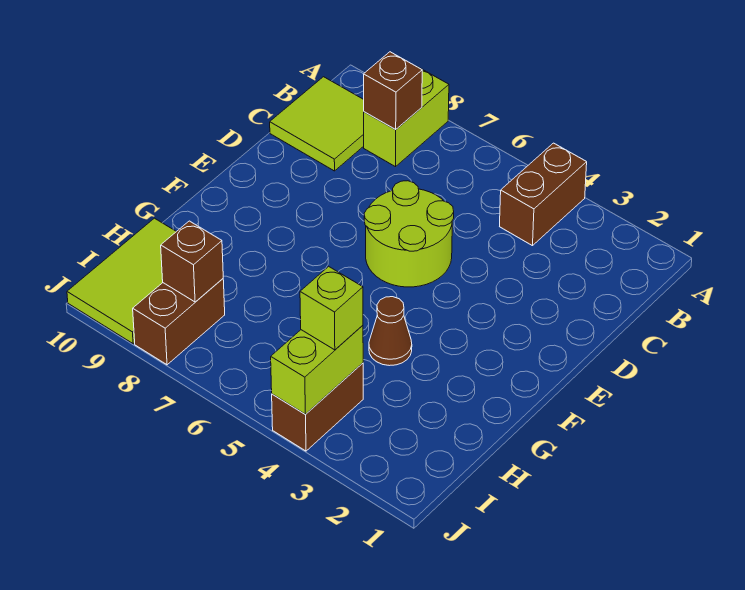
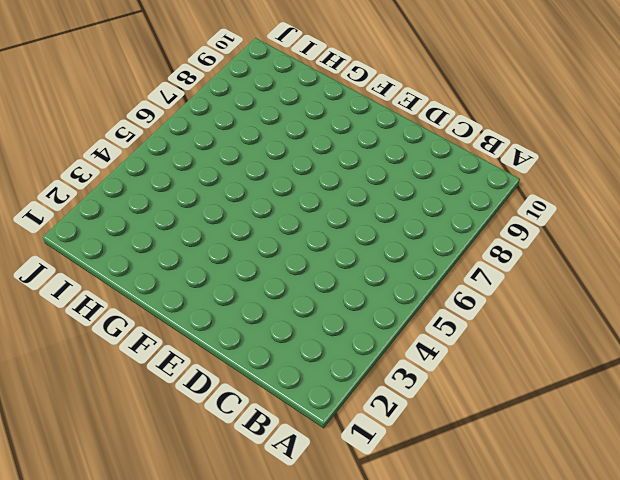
none -> brown 1x2 brick [500,143,587,246]
none -> lime 1x2 brick [364,67,449,167]
none -> lime 2x2 tile [270,77,364,171]

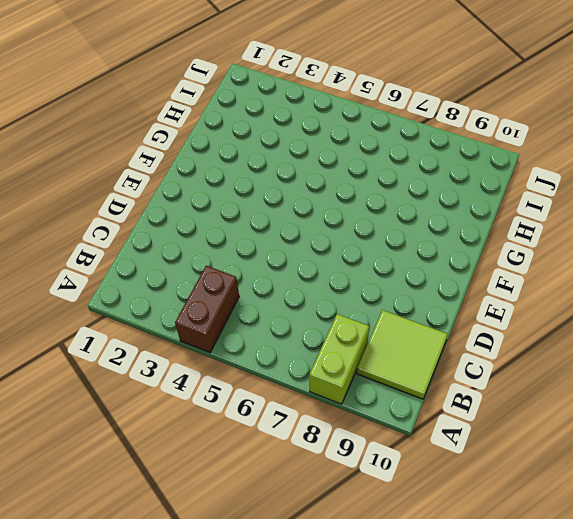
none -> lime 2x2 round brick [364,181,454,287]
none -> brown 1x1 cone [369,297,412,366]
none -> lime 2x3 tile [67,218,176,344]

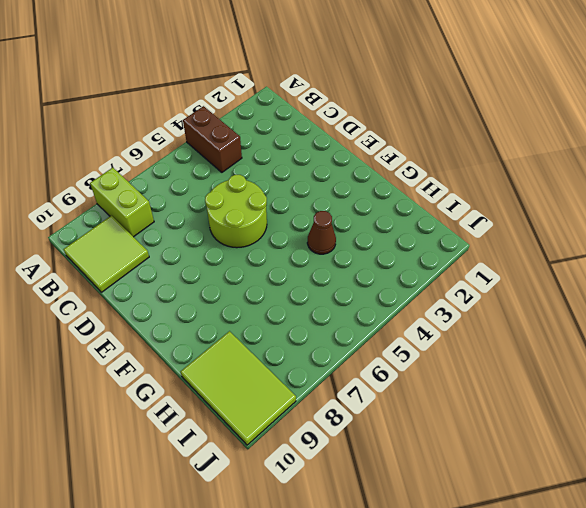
none -> brown 1x2 brick [272,363,363,451]
none -> brown 1x2 brick [133,279,225,365]
none -> brown 1x1 brick [364,52,422,130]

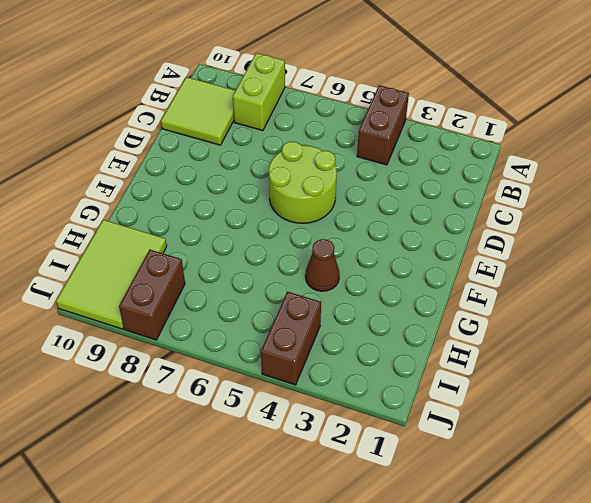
none -> brown 1x1 brick [364,52,422,130]
none -> lime 1x2 brick [271,325,363,414]
none -> brown 1x1 brick [161,221,223,302]

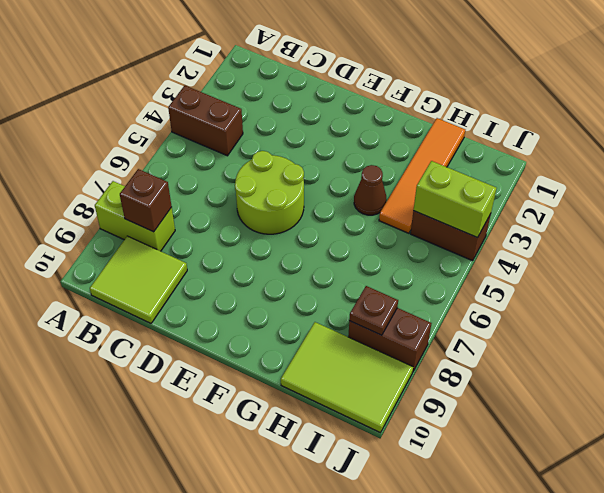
orange 1x4 tile [379,118,465,233] -> none
brown 1x1 plate [349,286,398,335] -> brown 1x1 brick [161,221,223,302]
none -> lime 1x1 brick [300,266,363,350]

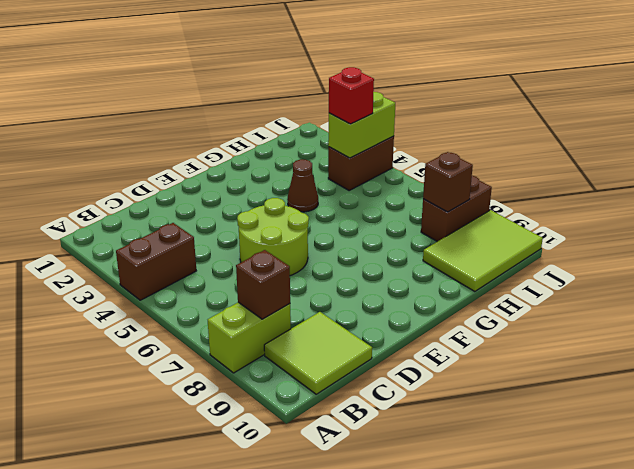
red 1x1 brick [329,67,374,124] -> lime 1x1 brick [300,266,363,350]

